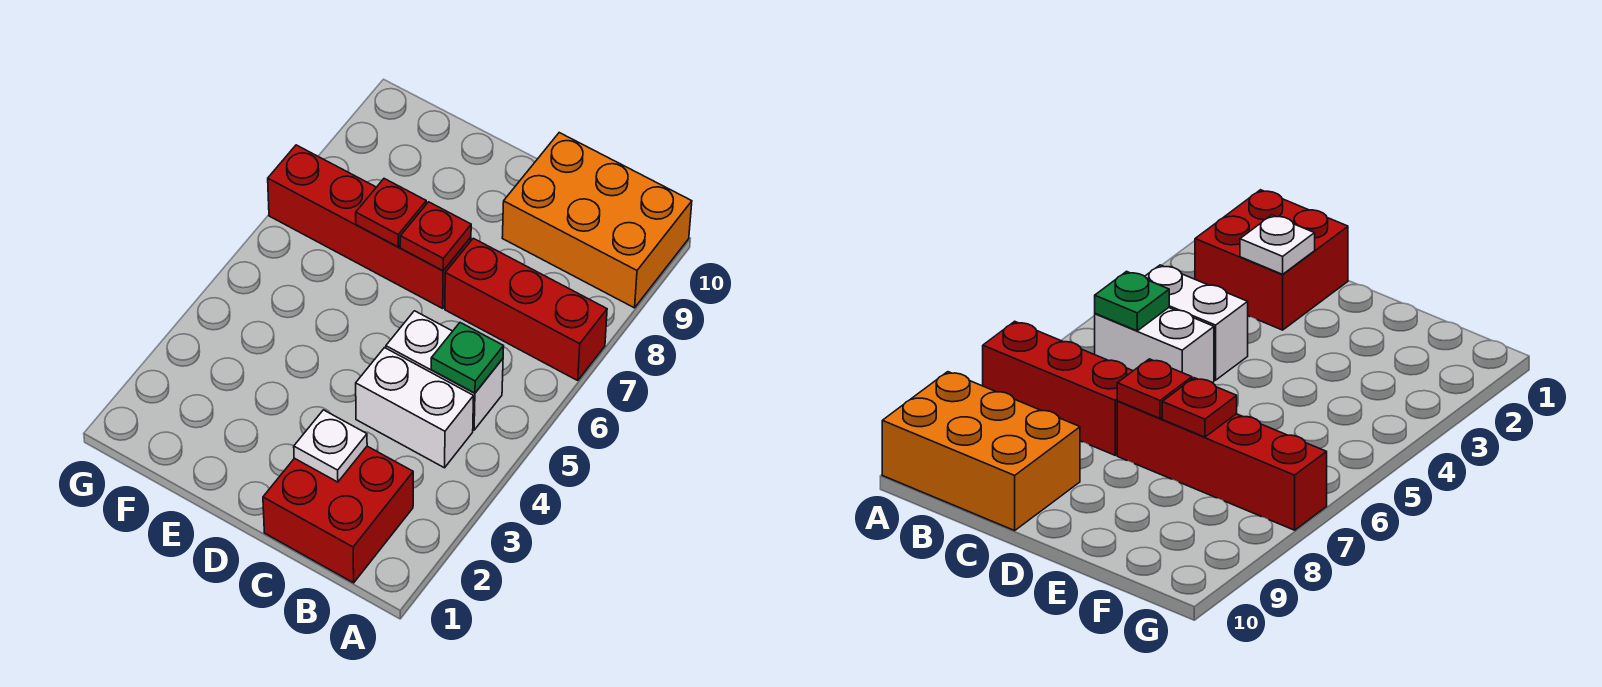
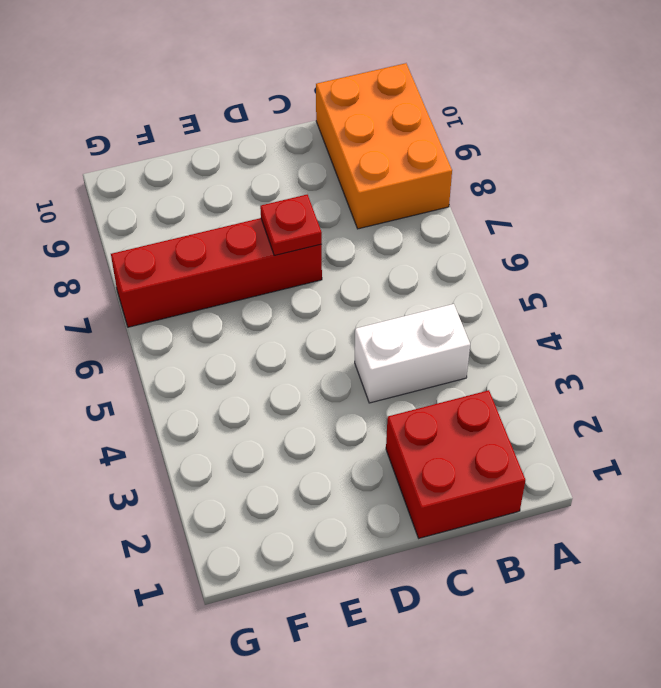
orange 2x3 brick [316,63,452,229] -> orange 2x3 brick turned to [502,133,692,308]
none -> red 1x3 brick [445,238,607,381]
none -> white 1x2 brick [386,311,503,430]

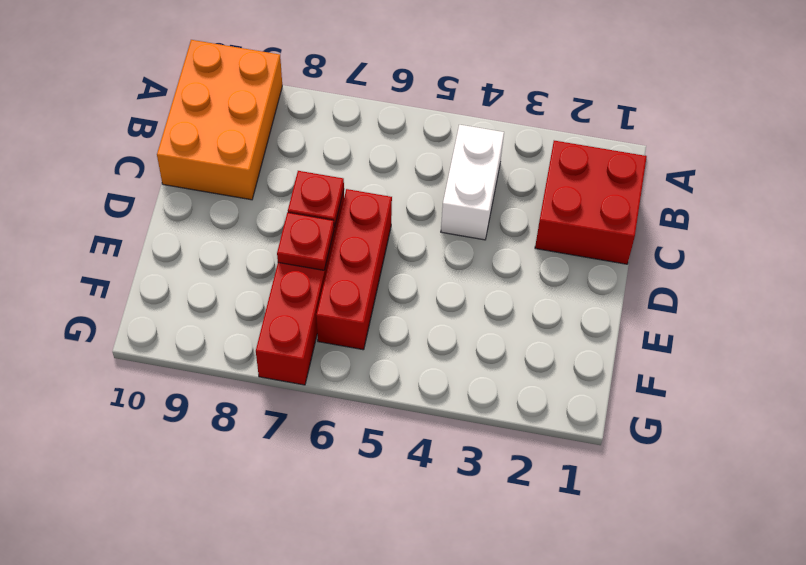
red 1x3 brick [316,189,392,350] -> red 1x3 brick moved to [445,238,607,381]
none -> white 1x2 brick [386,311,503,430]
none -> green 1x1 plate [431,323,504,393]

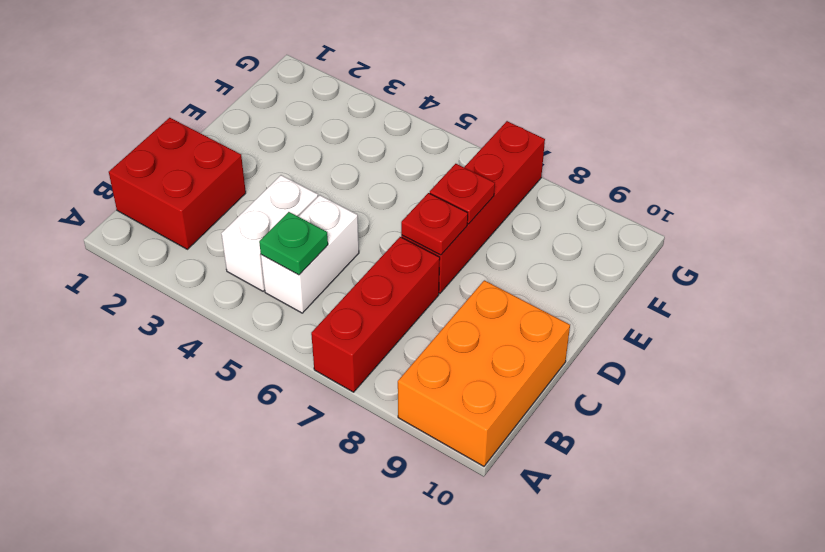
none -> white 1x1 plate [294,410,367,482]

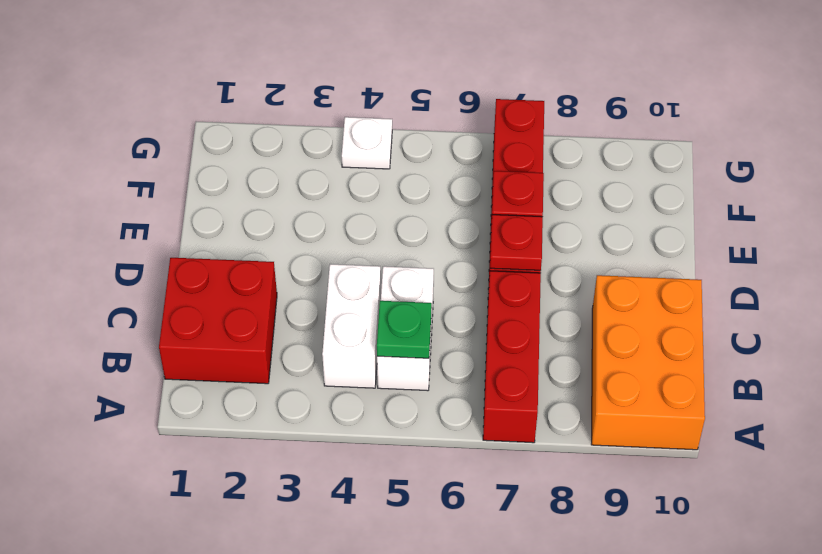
white 1x1 plate [342,117,392,169] -> white 1x1 plate moved to [294,410,367,482]

